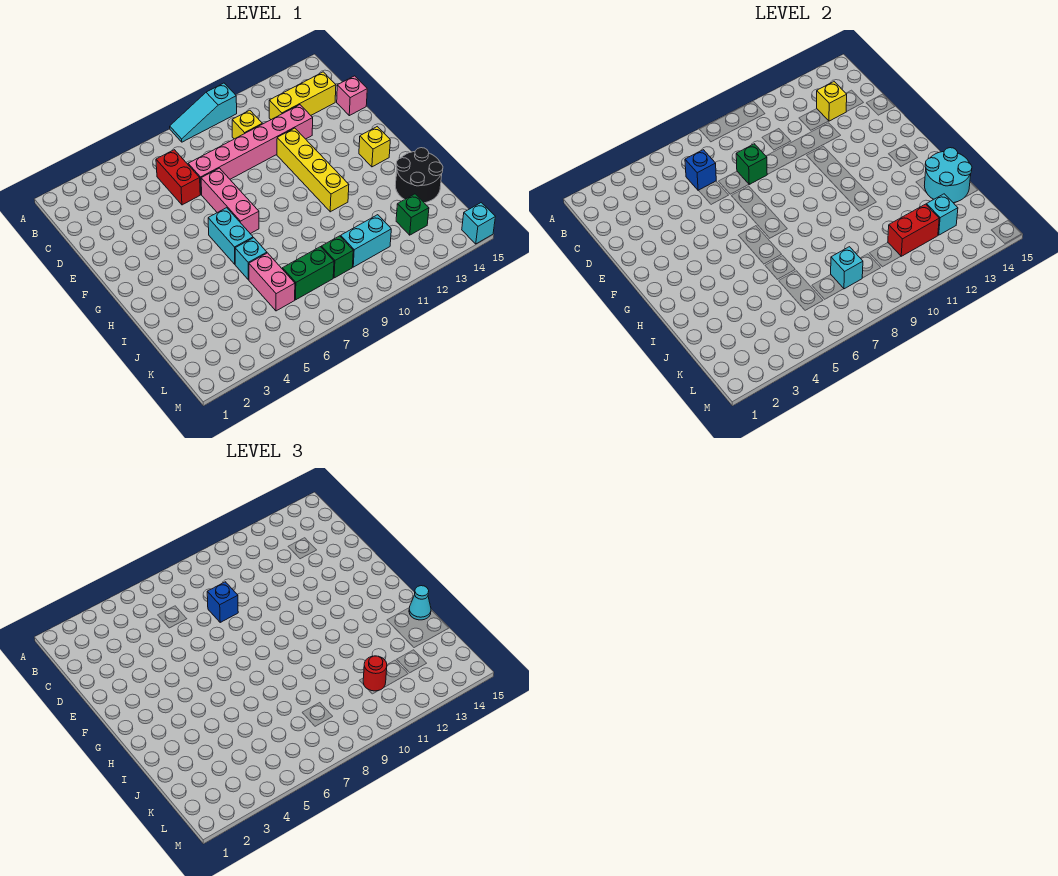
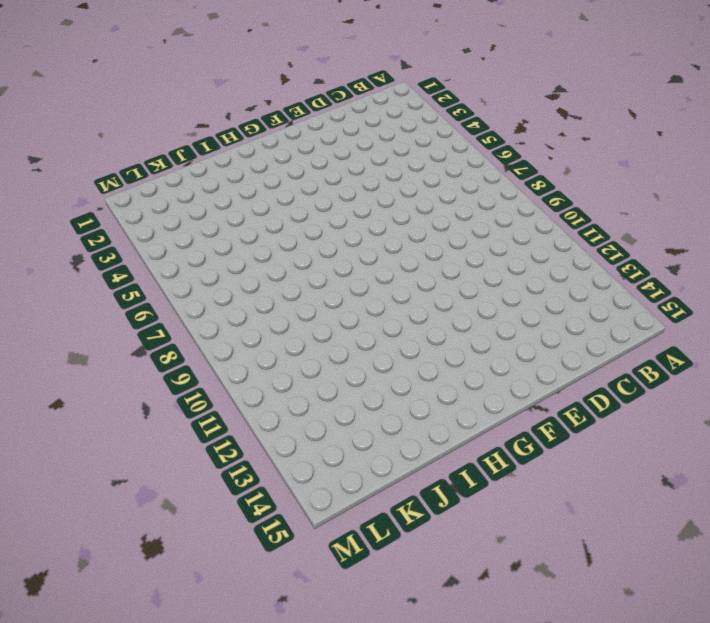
none -> cyan 1x3 slope [170,83,237,142]
none -> red 1x2 brick [156,150,200,205]
none -> yellow 1x1 brick [232,110,262,139]

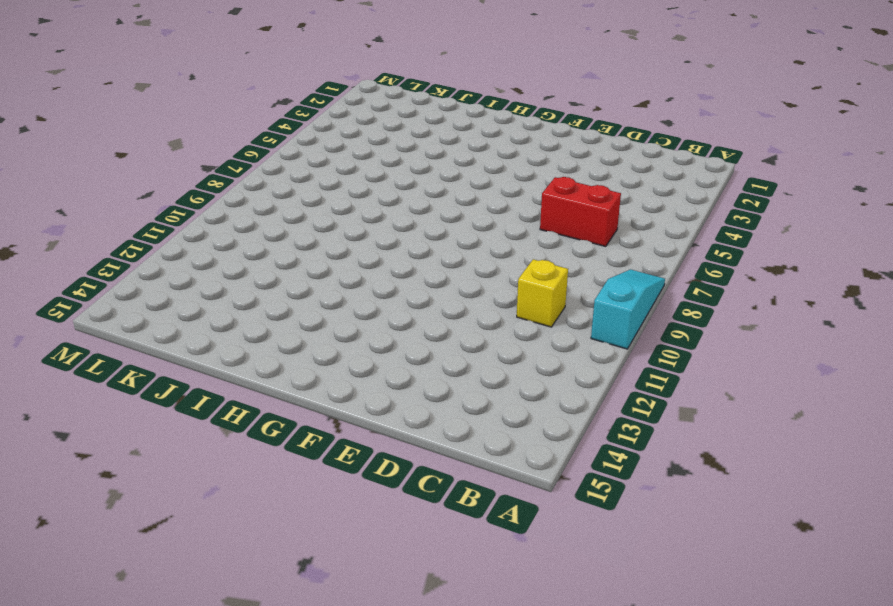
none -> yellow 1x3 brick [269,72,336,120]
none -> pink 1x6 brick [188,105,313,195]
none -> pink 1x1 brick [337,76,367,116]

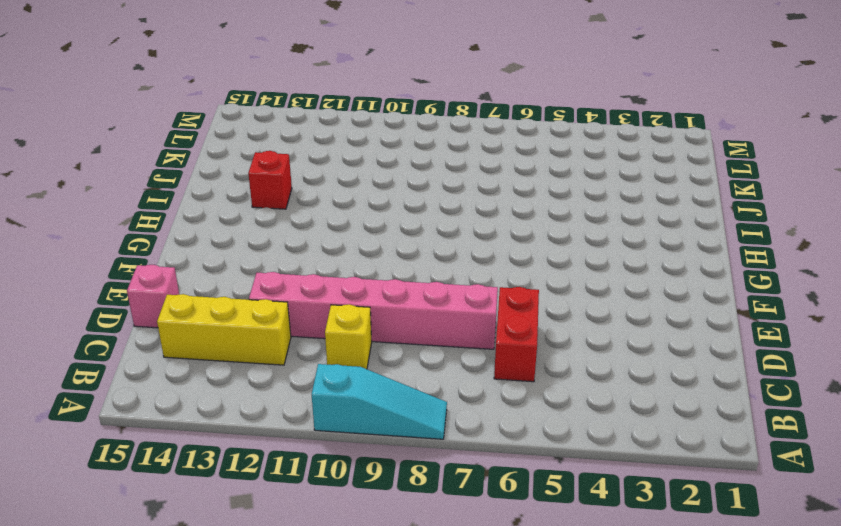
red 1x1 brick [248,151,292,209] -> none
none -> pink 1x3 brick [201,168,259,234]
none -> yellow 1x4 brick [277,128,349,212]
none -> cyan 1x2 brick [208,208,253,264]

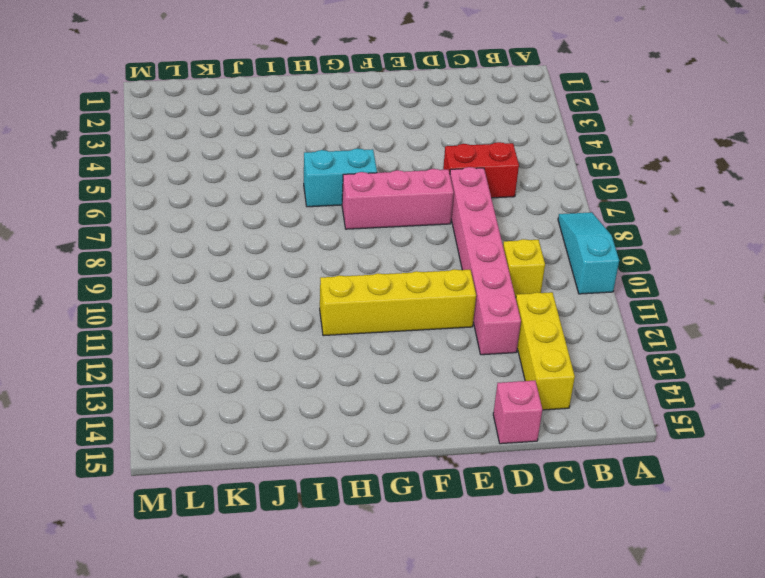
none -> yellow 1x1 brick [359,127,390,167]
none -> cyan 1x1 brick [235,238,267,280]
none -> black 2x2 round brick [395,148,443,203]

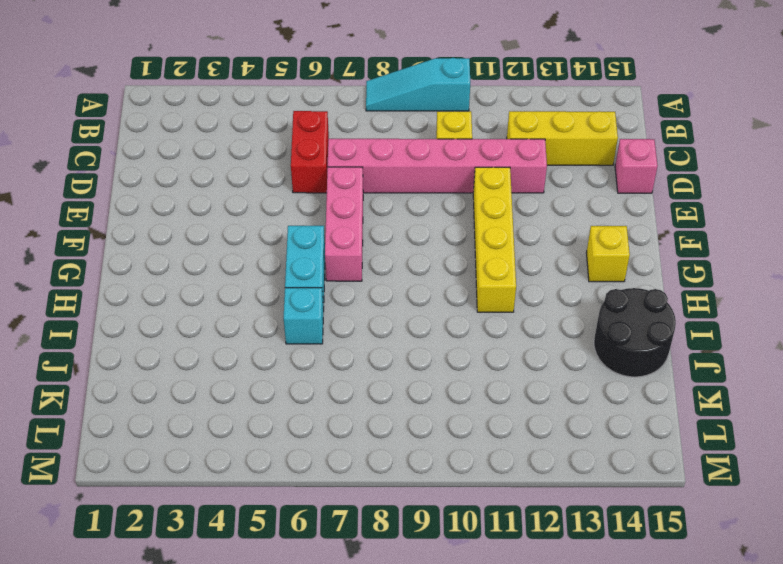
none -> pink 1x2 brick [249,253,295,311]
none -> green 1x2 brick [282,247,334,300]
none -> green 1x1 brick [321,236,353,278]

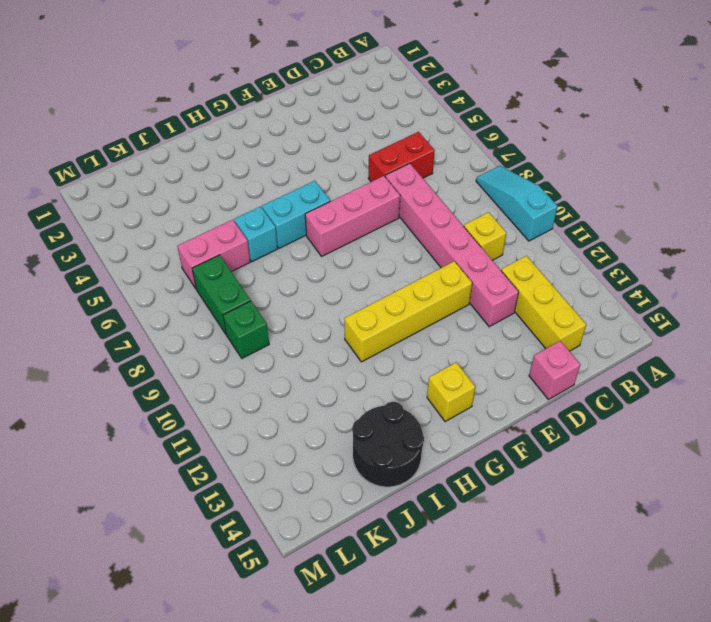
none -> cyan 1x2 brick [341,215,391,267]
none -> green 1x1 brick [396,194,429,235]
none -> cyan 1x1 brick [462,203,495,244]

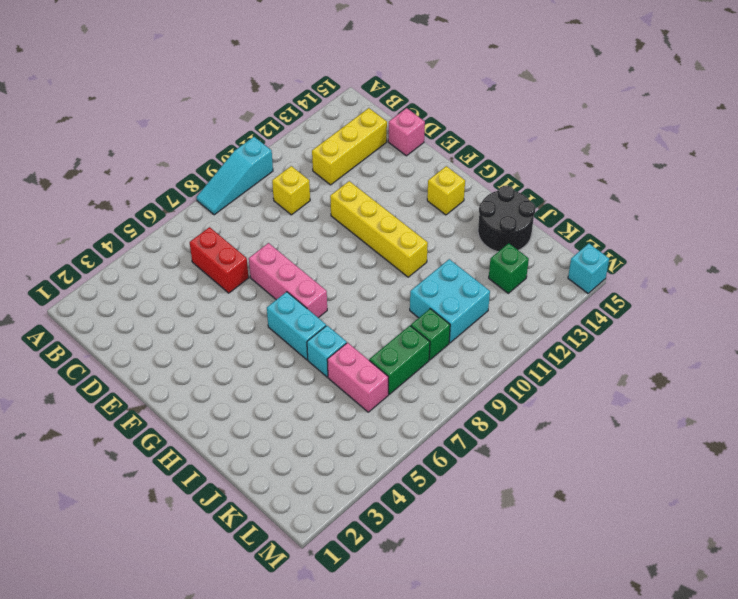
cyan 2x2 brick [410,259,490,343] -> cyan 1x2 brick [341,215,391,267]
none -> pink 1x6 brick [188,105,313,195]
none -> blue 1x1 brick [685,150,716,190]
none -> yellow 1x1 brick [817,82,847,121]

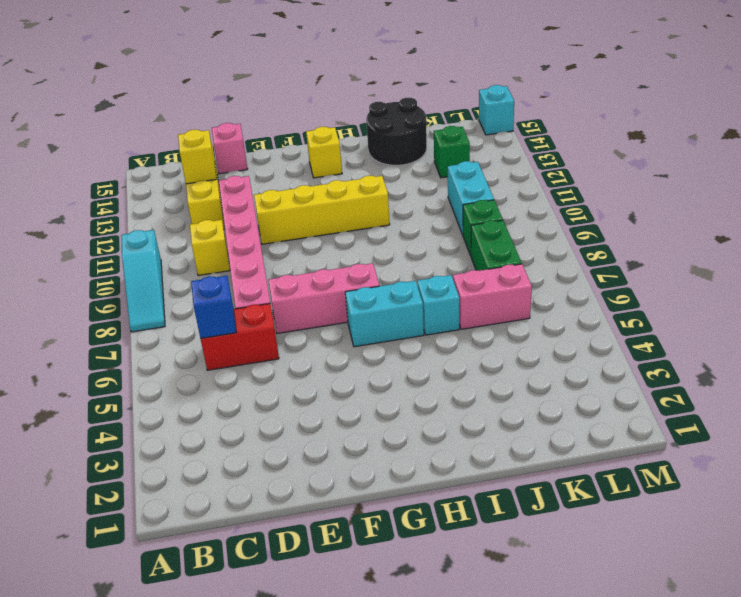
none -> green 1x1 brick [736,144,767,184]
none -> cyan 2x2 round brick [924,148,972,203]
none -> cyan 1x1 brick [831,247,863,289]

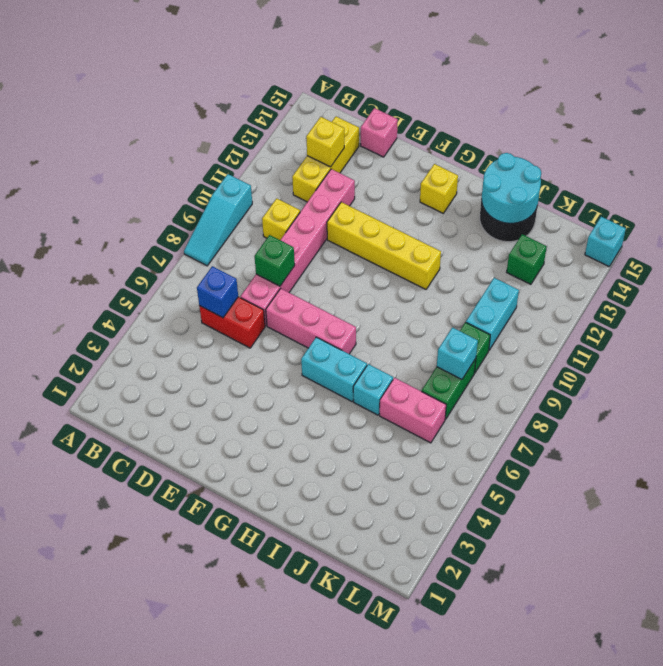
none -> red 1x2 brick [888,204,939,256]
none -> cyan 1x1 brick [926,194,958,235]
none -> blue 1x1 brick [207,582,238,622]

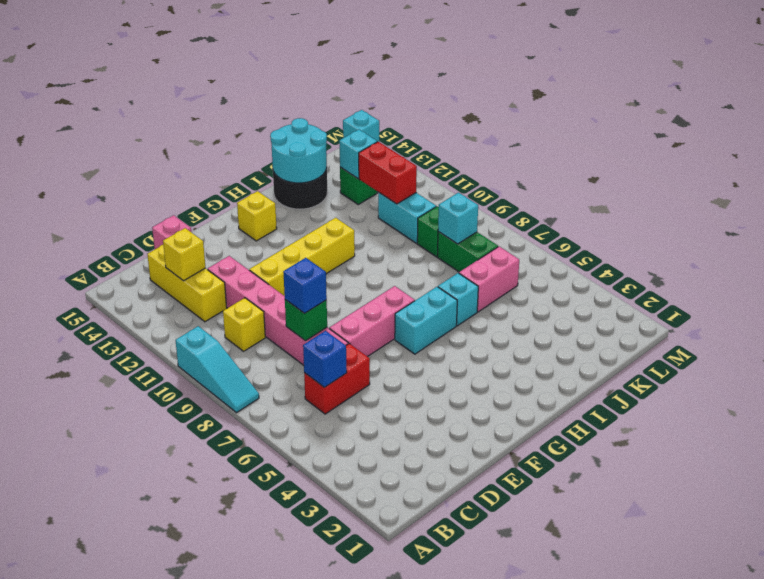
none -> cyan 1x1 cone [409,586,431,620]
none -> red 1x1 round brick [363,656,387,691]

